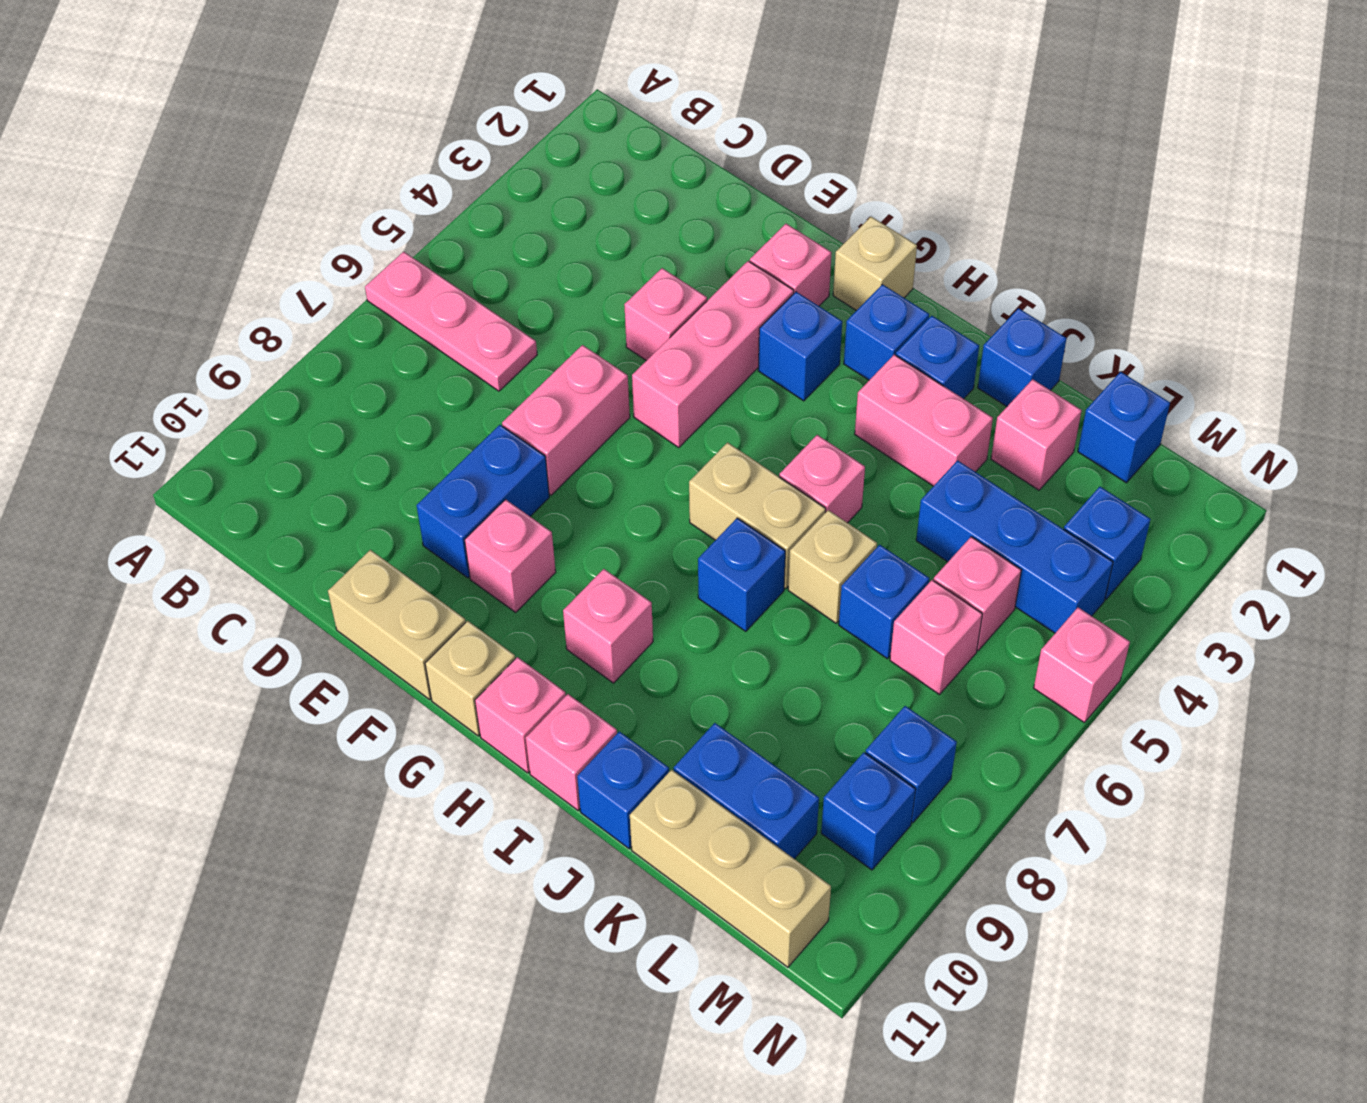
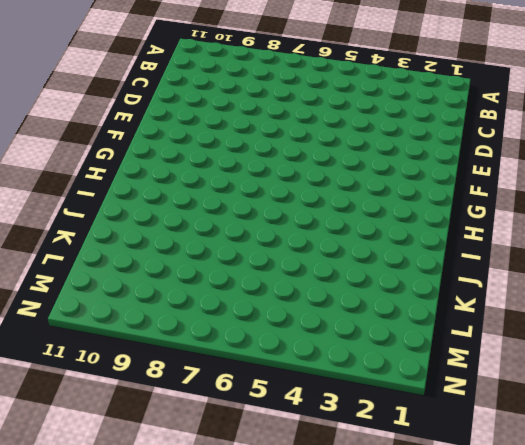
none -> pink 1x3 plate [365,252,537,391]
none -> pink 1x1 brick [624,268,707,361]
none -> pink 1x2 brick [502,345,630,495]
none -> blue 1x2 brick [417,425,549,578]

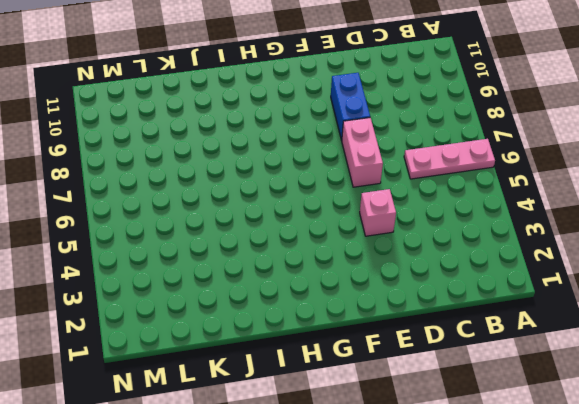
none -> tan 1x2 brick [328,550,466,699]
none -> pink 1x1 brick [750,224,831,306]
none -> pink 1x3 brick [632,261,794,448]
none -> pink 1x1 brick [465,500,556,612]

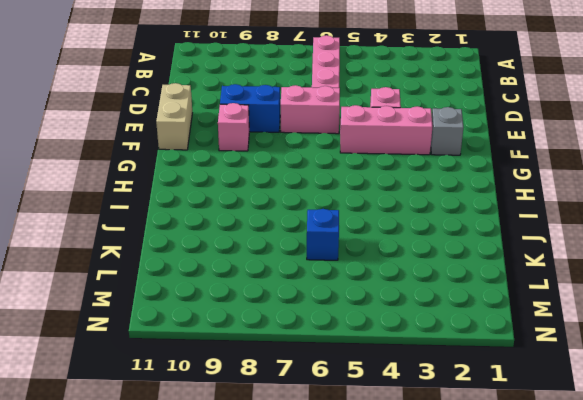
grey 1x1 brick [431,107,463,155] -> pink 1x1 brick [750,224,831,306]
none -> tan 1x1 brick [833,217,917,311]
none -> blue 1x1 brick [758,292,842,401]
none -> tan 1x1 brick [425,621,515,736]
none -> blue 1x1 brick [844,284,929,380]

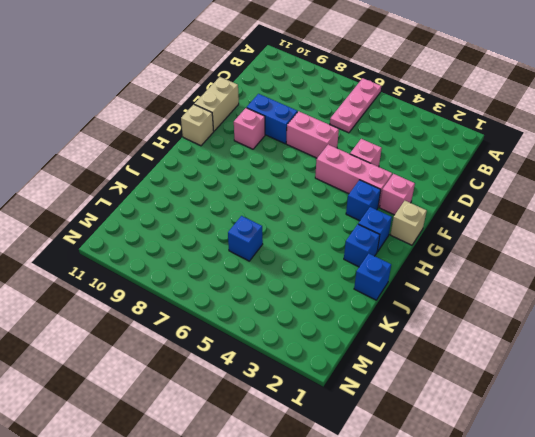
none -> tan 1x2 brick [689,442,826,589]
none -> pink 1x1 brick [563,569,653,683]
none -> pink 1x1 brick [475,657,566,773]
none -> pink 1x2 brick [855,355,993,486]

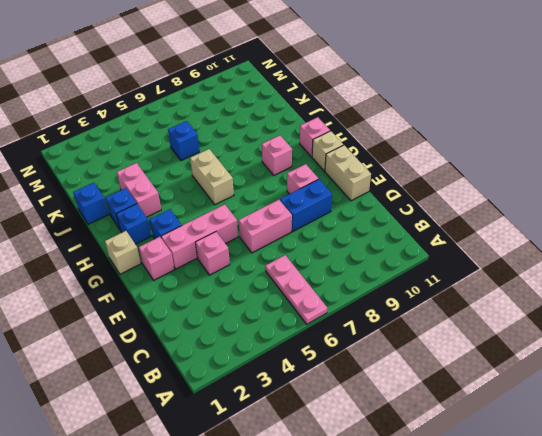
none -> pink 1x1 brick [779,435,865,523]
none -> blue 1x1 brick [698,518,785,631]
none -> pink 1x1 brick [526,694,617,810]
none -> tan 1x1 brick [788,510,877,623]

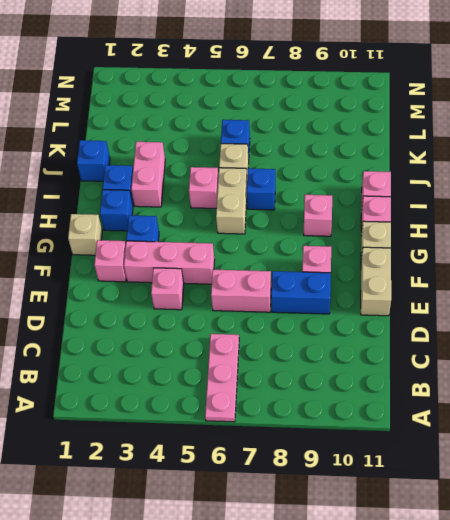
none -> blue 1x1 brick [577,731,669,849]
none -> pink 1x1 brick [991,379,1082,490]
none -> blue 1x3 brick [916,460,1113,633]
none -> blue 1x2 brick [674,723,819,859]

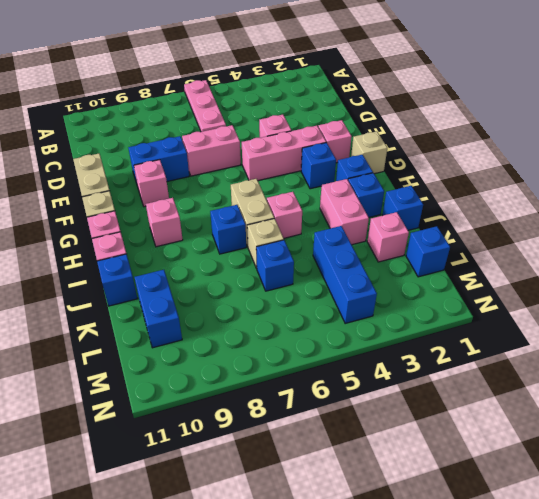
none -> tan 1x3 brick [630,770,831,967]
none -> pink 1x1 brick [934,537,1021,650]
none -> pink 1x1 brick [890,580,982,695]
none -> blue 1x1 brick [1064,487,1150,599]

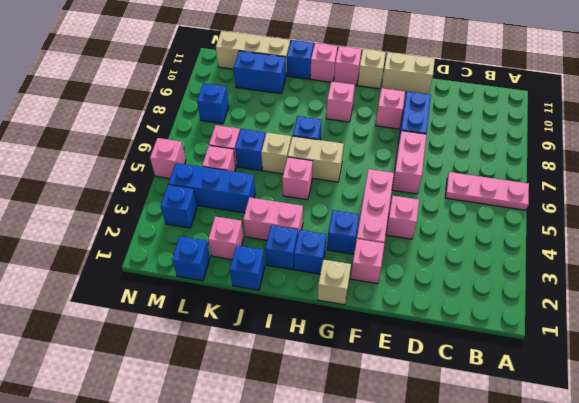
none -> blue 1x1 brick [821,752,916,870]

